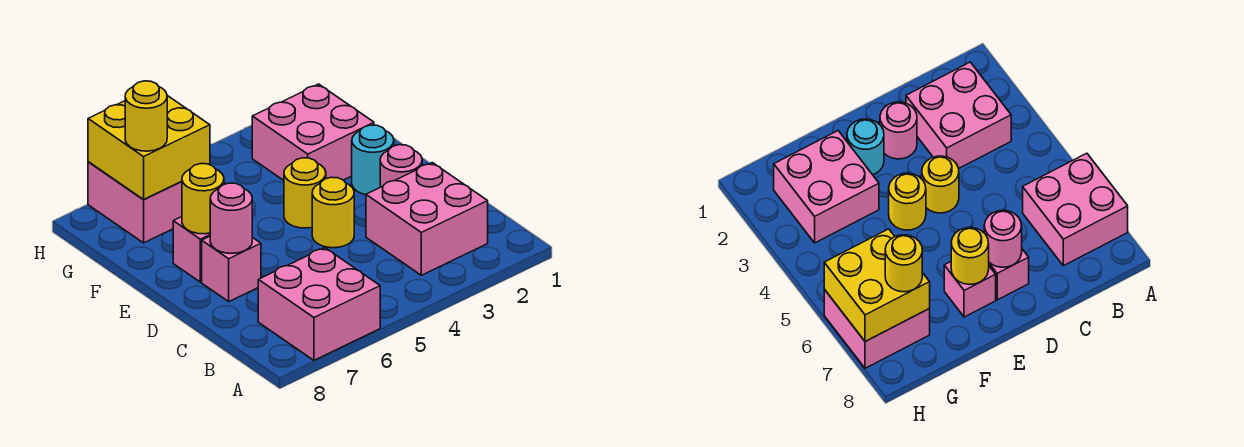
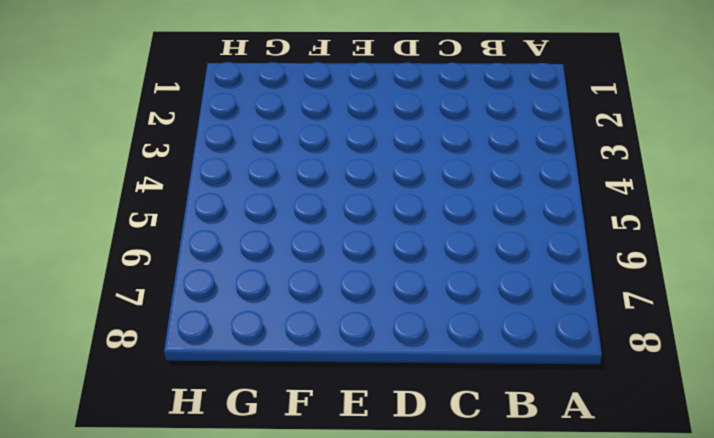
none -> pink 2x2 brick [258,248,380,360]
none -> pink 2x2 brick [366,163,488,275]
none -> pink 1x1 round brick [380,145,422,187]

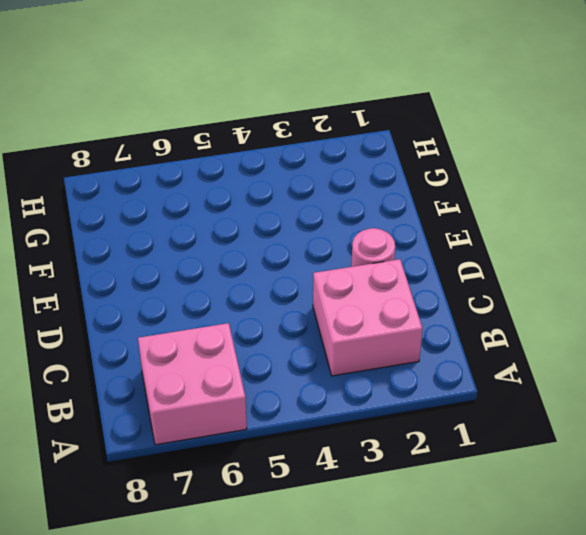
none -> yellow 1x1 round brick [312,177,354,248]
none -> pink 1x1 brick [202,236,261,301]
none -> cyan 1x1 round brick [352,125,394,195]

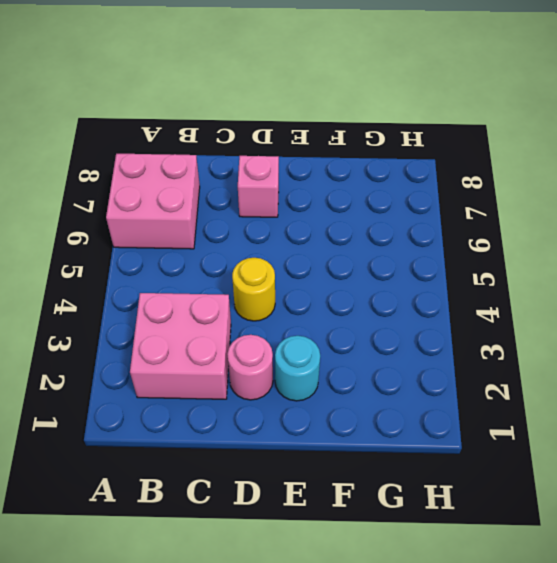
none -> yellow 1x1 round brick [284,158,326,228]
none -> pink 1x1 brick [173,217,210,282]
none -> pink 2x2 brick [252,84,374,180]

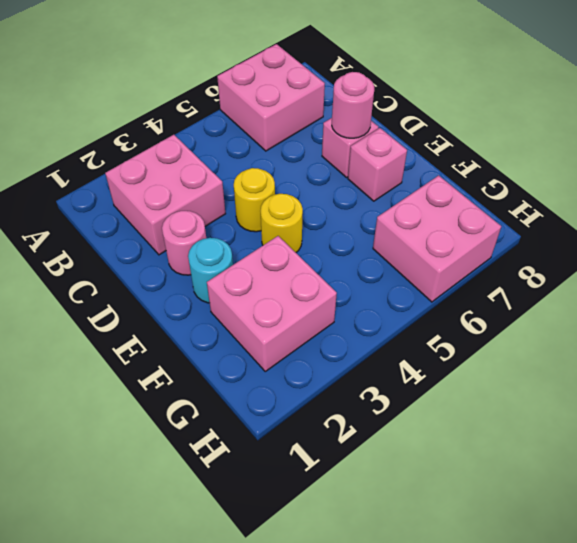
none -> yellow 1x1 round brick [182,164,224,234]
none -> yellow 2x2 brick [88,96,210,199]
none -> yellow 1x1 round brick [125,81,167,151]

